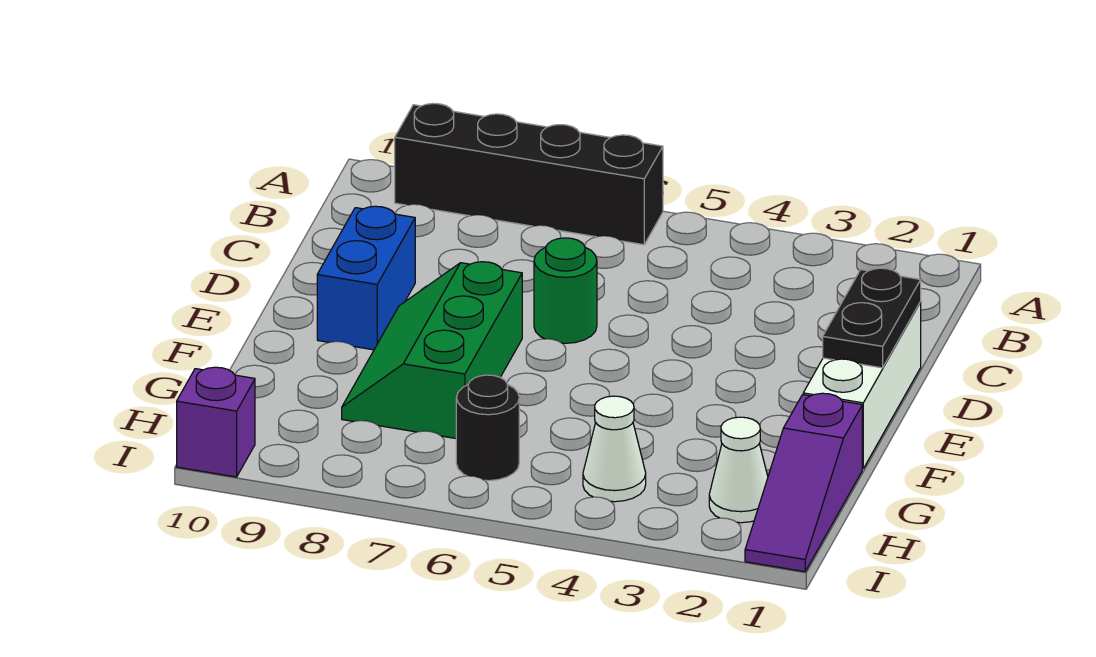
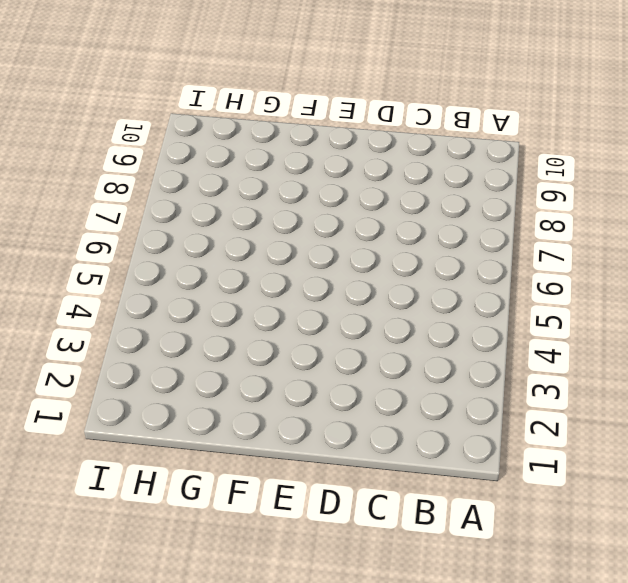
none -> black 1x4 brick [395,104,663,245]
none -> white 1x3 brick [803,302,921,469]

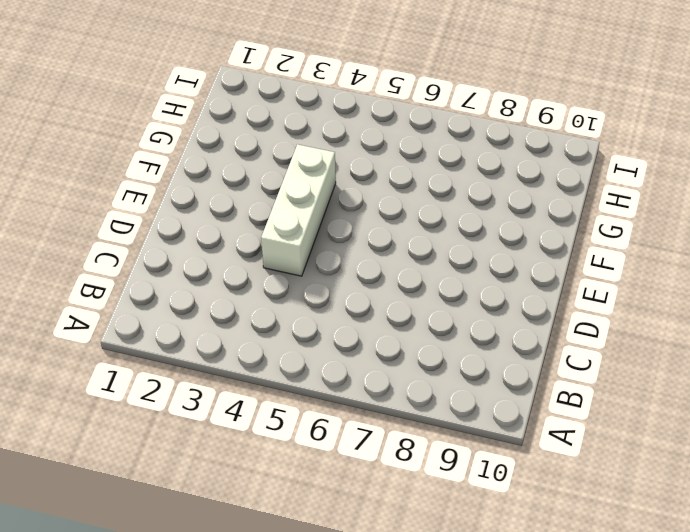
white 1x3 brick [261,144,336,276] -> white 1x3 brick moved to [803,302,921,469]
none -> black 1x4 brick [395,104,663,245]
none -> green 1x1 round brick [534,238,597,343]

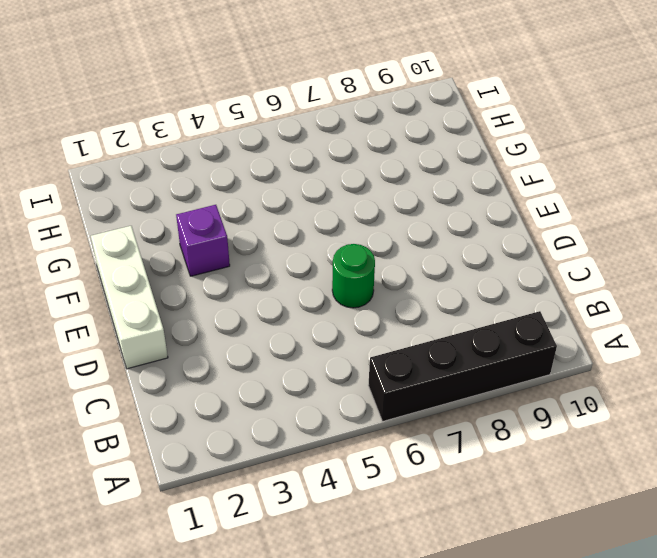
purple 1x1 brick [176,205,230,276] -> purple 1x1 brick moved to [177,367,255,477]
none -> blue 1x2 brick [317,206,415,350]
none -> green 2x3 slope [342,262,522,438]

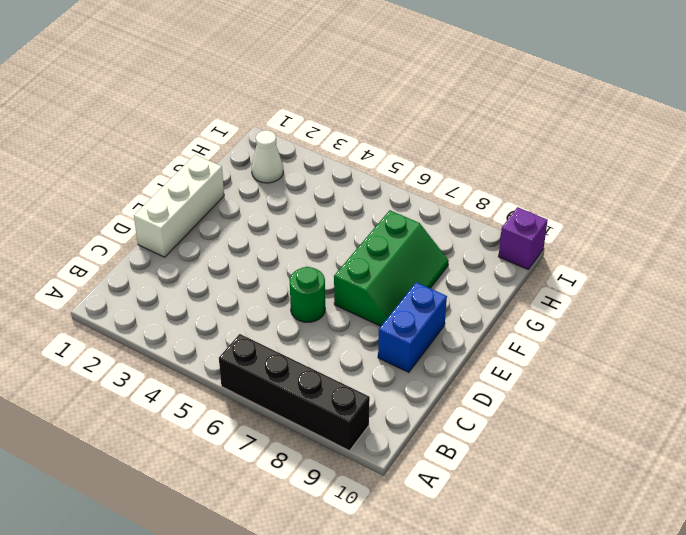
none -> purple 1x3 slope [745,393,862,572]
none -> white 1x1 cone [583,396,646,502]

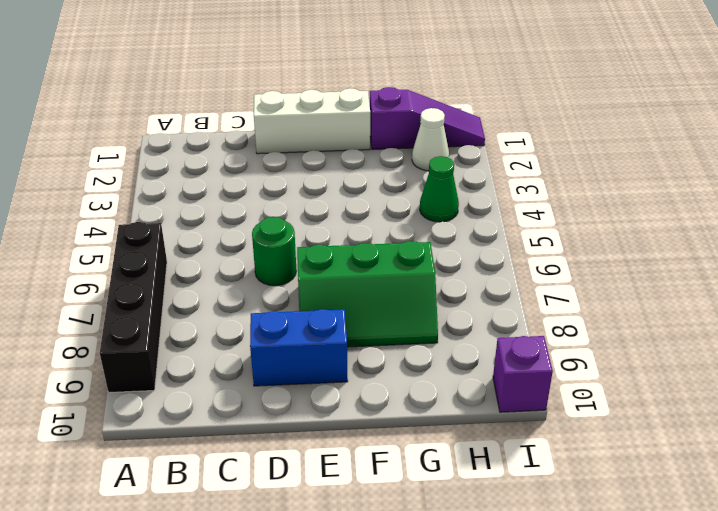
green 1x1 cone [420,156,459,222] -> white 1x1 cone [583,396,646,502]
none -> black 1x1 round brick [456,375,519,481]
none -> black 1x2 plate [823,268,921,368]

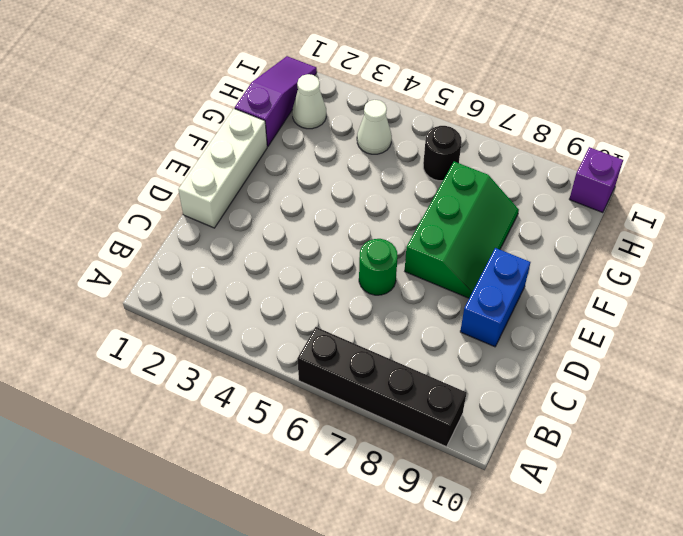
none -> black 1x2 plate [823,268,921,368]

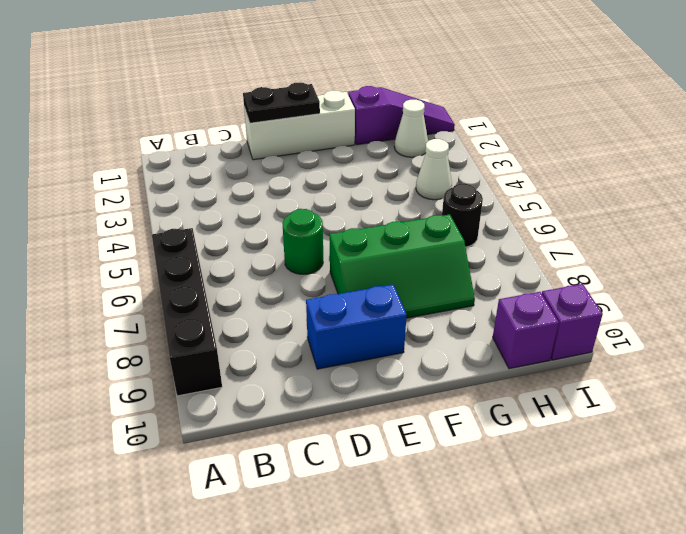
purple 1x1 brick [493,292,559,369] -> none

